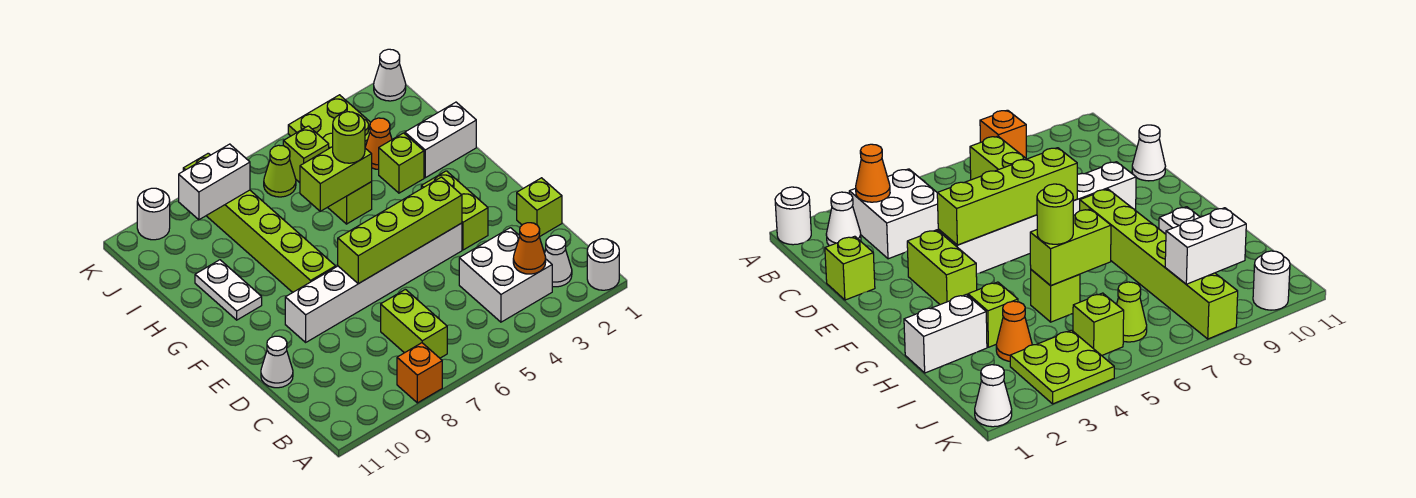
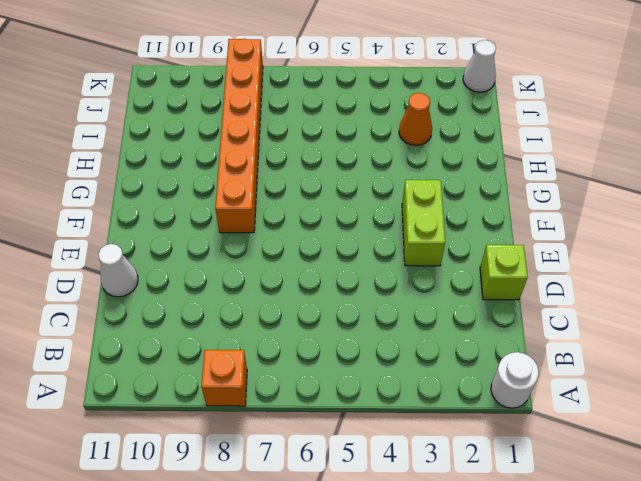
orange 1x6 brick [215,39,263,233] -> lime 1x6 brick [183,153,336,292]
none -> white 1x1 cone [545,235,572,287]
none -> white 2x2 brick [459,228,552,322]
none -> lime 1x2 brick [381,289,447,358]

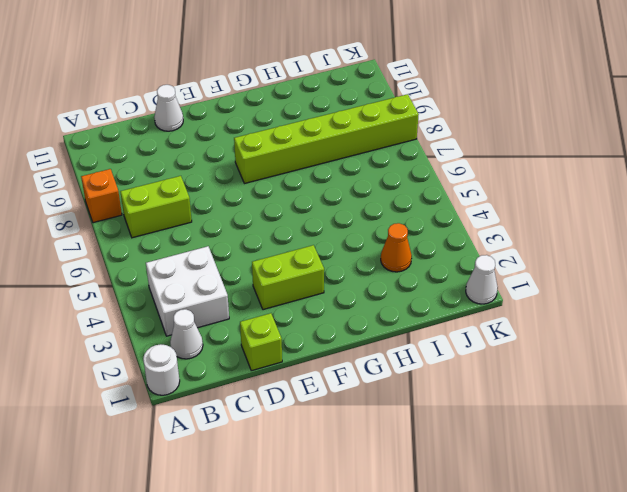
none -> white 1x6 brick [285,223,462,342]
none -> white 1x2 plate [195,260,262,320]
none -> white 1x2 brick [405,102,476,178]

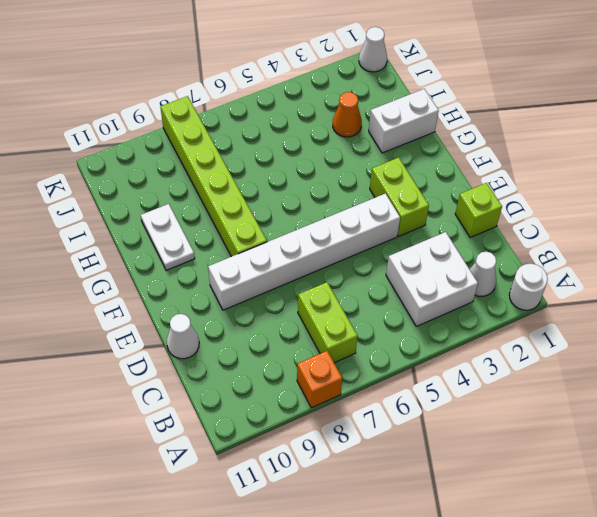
none -> lime 1x1 brick [379,133,424,193]
none -> lime 1x1 brick [328,182,372,224]
none -> lime 2x2 plate [288,95,371,148]

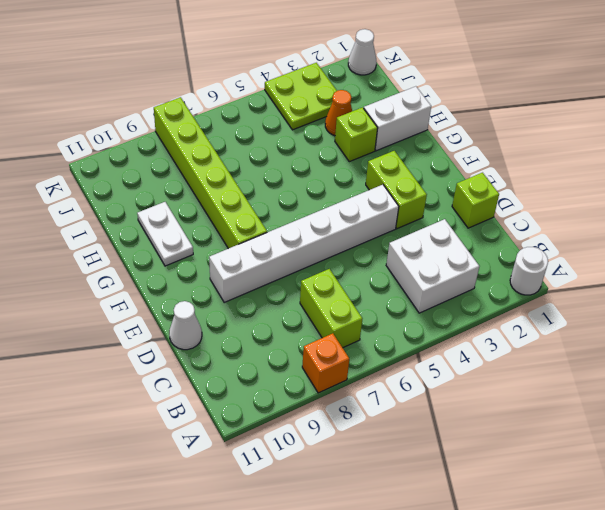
none -> white 1x1 cone [545,235,572,287]
none -> lime 1x1 brick [328,182,372,224]
none -> lime 1x1 brick [283,126,329,183]

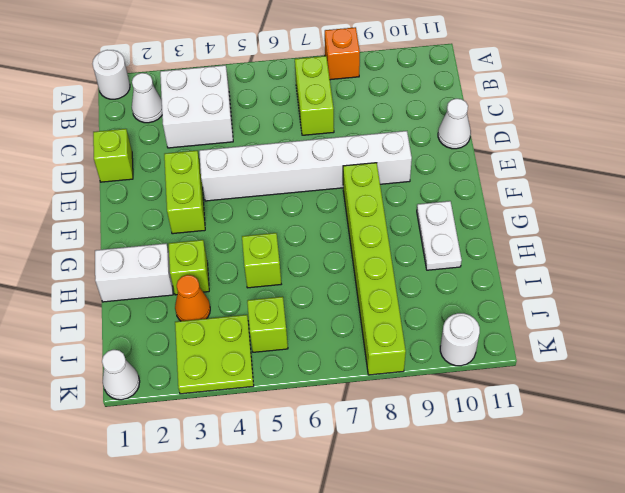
none -> lime 1x1 cone [264,145,296,197]
none -> orange 1x1 cone [513,223,546,274]
none -> lime 1x4 brick [338,177,462,284]

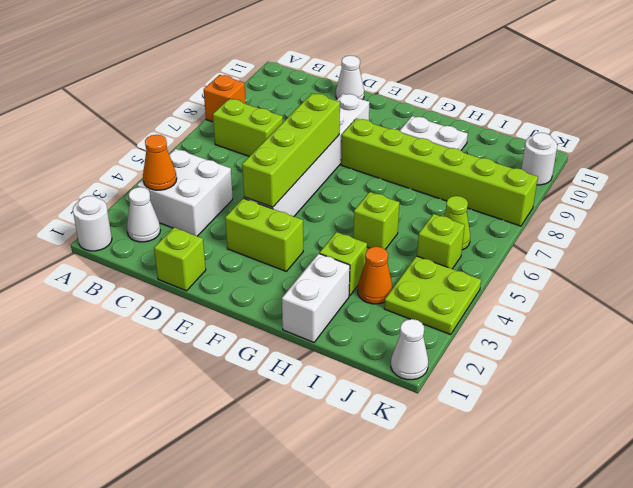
none -> lime 1x2 brick [300,147,372,211]
none -> white 1x2 brick [179,144,250,220]
none -> lime 1x1 round brick [333,112,365,163]

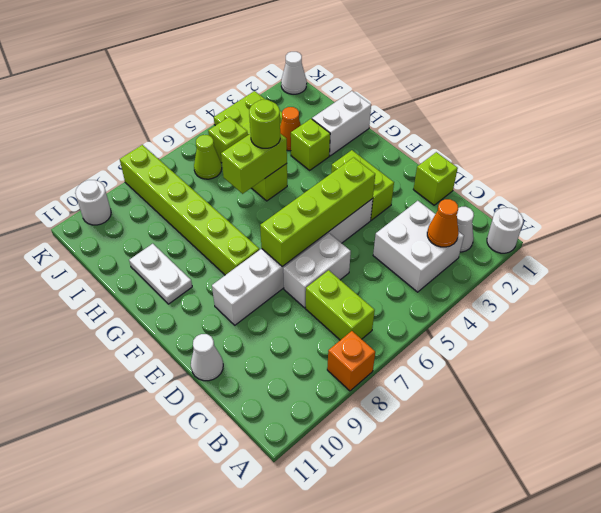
white 1x2 brick [283,233,351,308] -> white 1x2 brick moved to [179,144,250,220]

